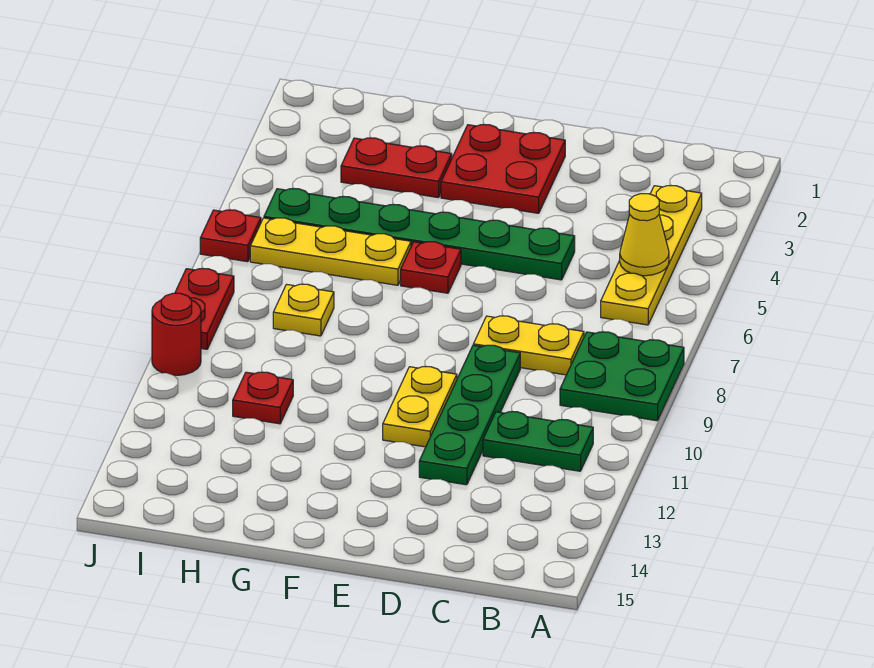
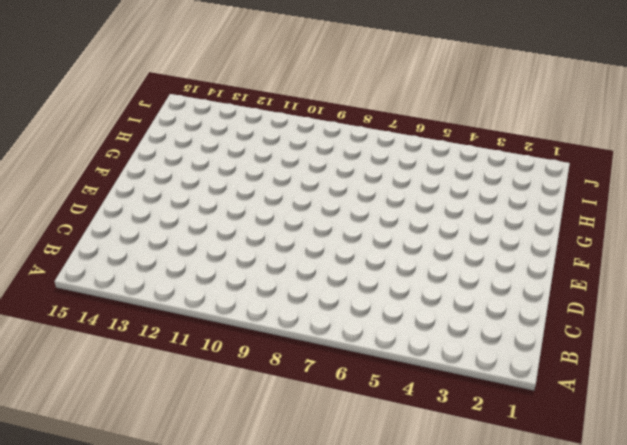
none -> green 2x2 plate [560,332,684,421]
none -> yellow 1x4 plate [601,186,702,325]
none -> green 1x2 plate [483,412,593,471]

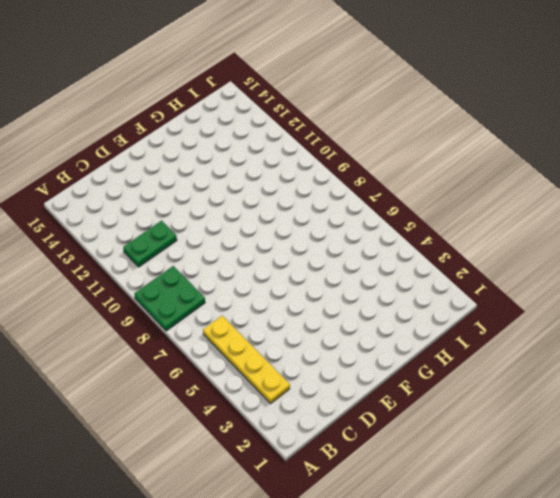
none -> yellow 1x2 plate [473,316,584,375]
none -> green 1x6 plate [264,189,575,280]
none -> green 1x4 plate [419,345,520,485]

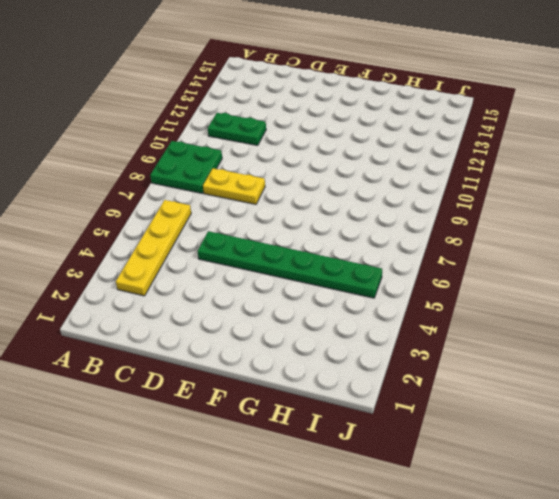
none -> green 1x4 plate [419,345,520,485]
none -> red 2x2 plate [441,125,565,213]
none -> yellow 1x2 plate [383,367,457,447]

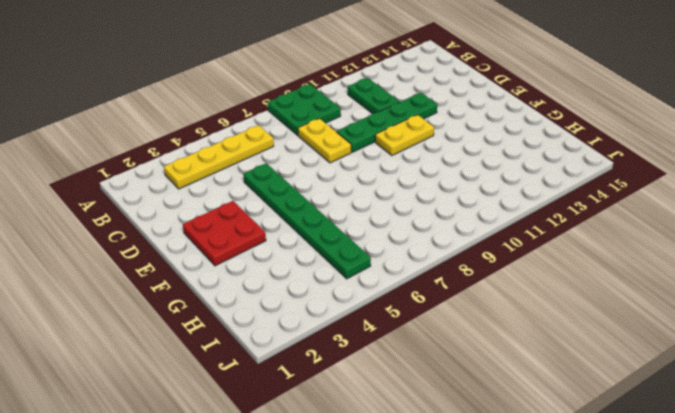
none -> red 1x1 plate [401,242,461,293]
none -> red 1x2 plate [341,138,452,198]
none -> yellow 1x3 plate [250,218,411,285]

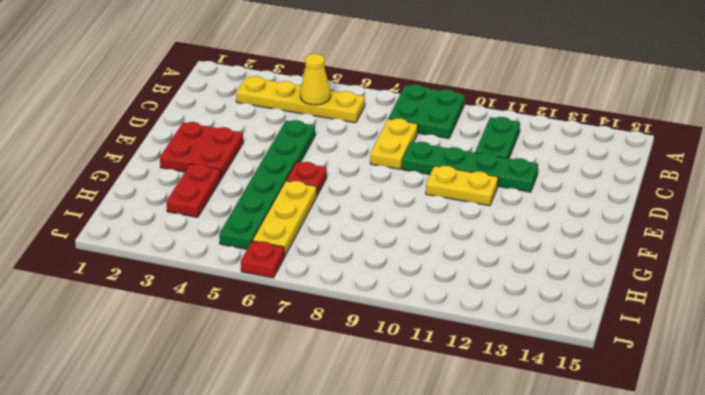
none -> yellow 1x1 plate [273,284,334,336]
none -> red 1x1 plate [233,372,293,424]
none -> red 1x2 plate [175,269,234,349]

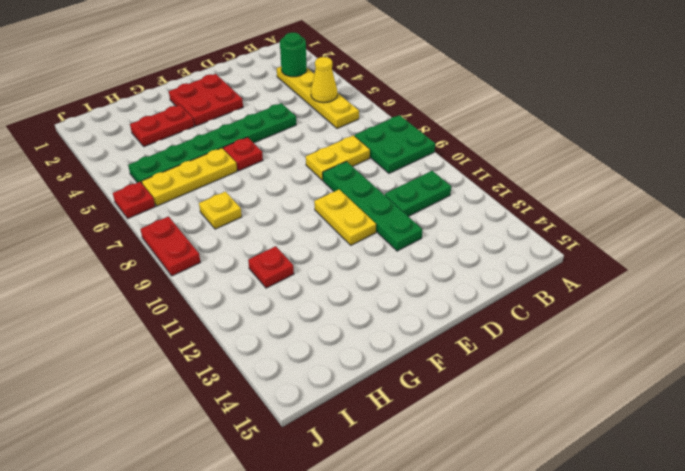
green 1x1 round brick [280,32,307,77] -> none
none -> red 1x1 round brick [152,293,201,375]

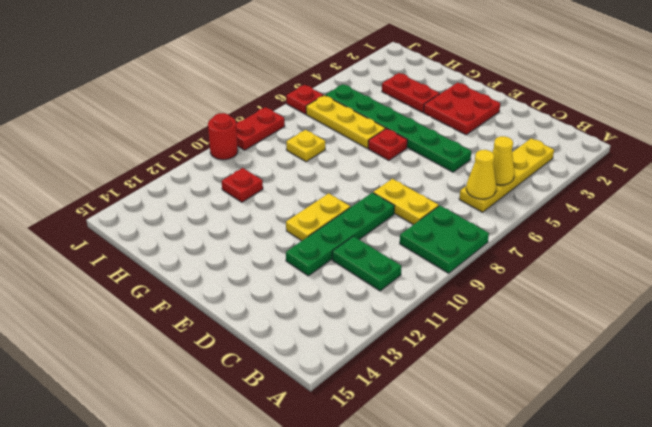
yellow 1x1 cone [466,150,496,199] -> none

